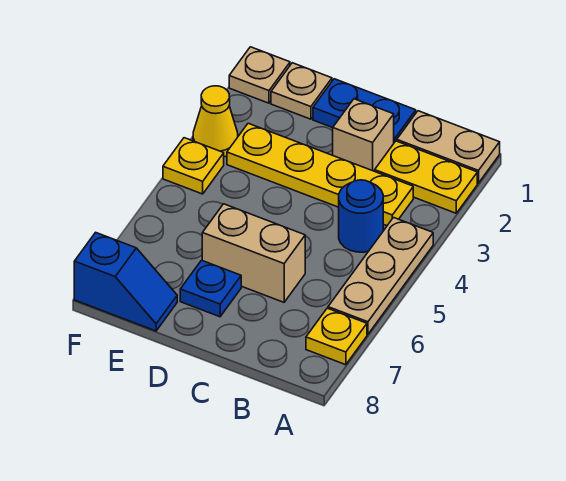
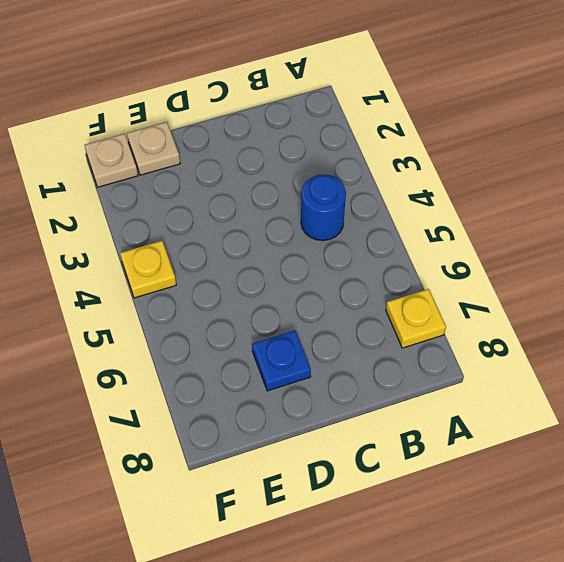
none -> tan 1x2 plate [397,111,500,183]
none -> yellow 1x2 plate [375,141,477,213]
none -> tan 1x3 plate [328,218,433,334]

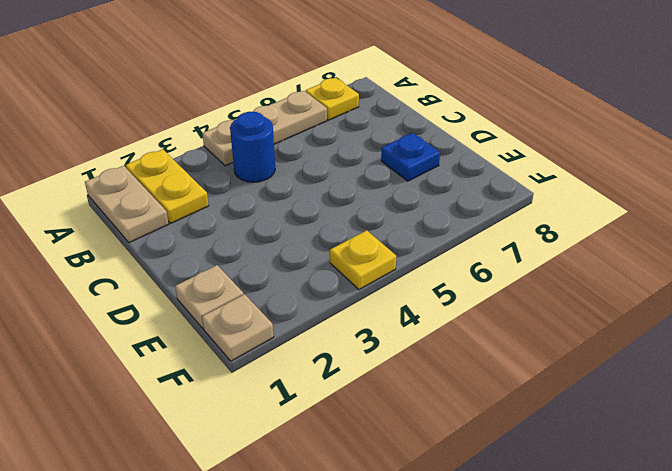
none -> yellow 1x4 plate [227,123,413,226]
none -> blue 1x2 plate [313,79,416,143]
none -> tan 1x1 brick [333,99,394,171]

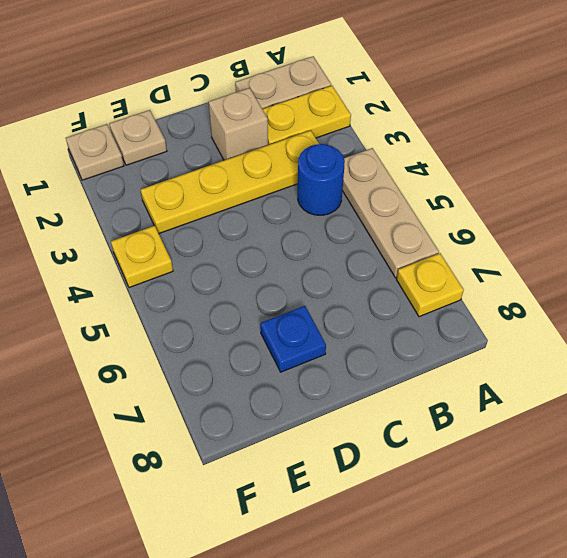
none -> blue 1x2 plate [313,79,416,143]
none -> tan 1x2 brick [202,204,305,302]
none -> blue 1x2 slope [74,232,177,331]

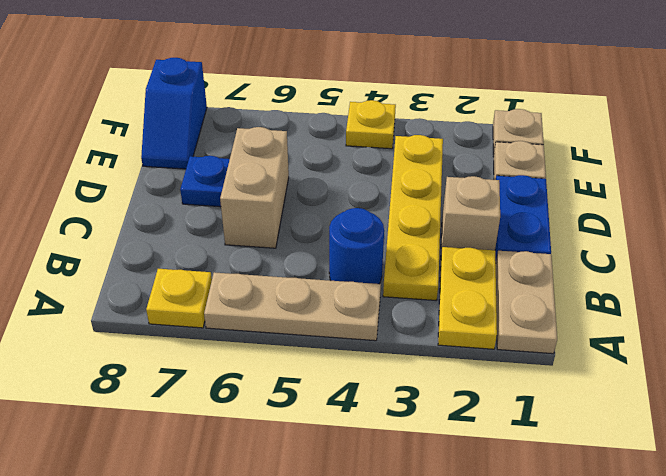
none -> yellow 1x1 cone [193,86,238,157]

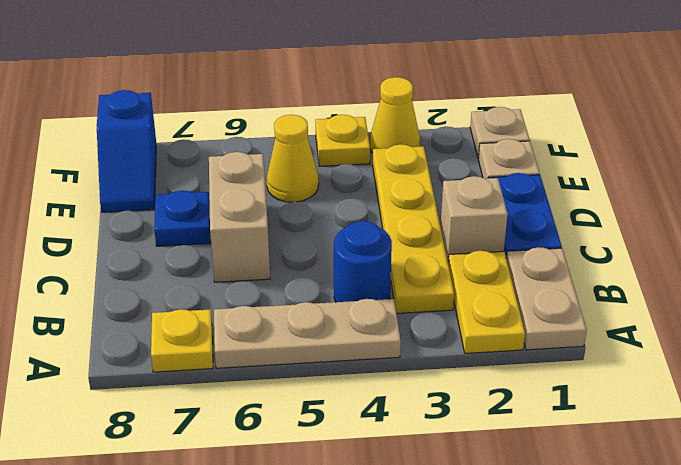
yellow 1x1 cone [267,115,319,202] -> none

